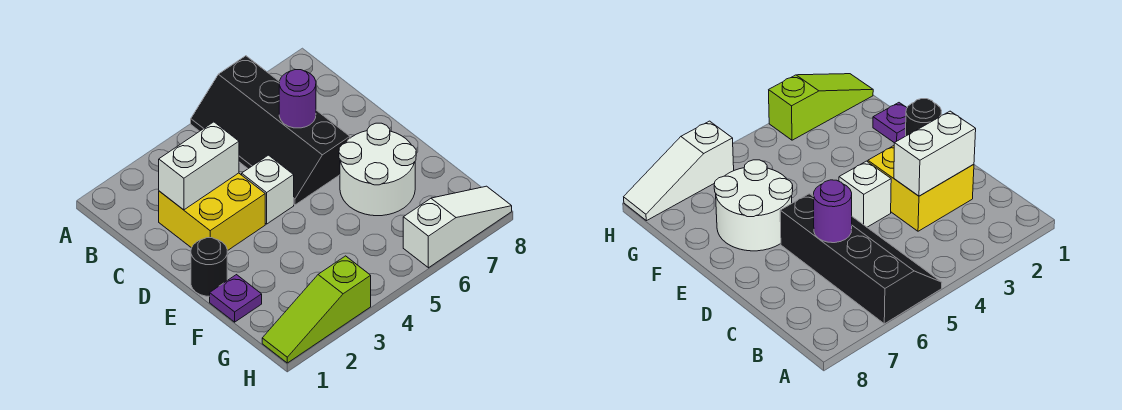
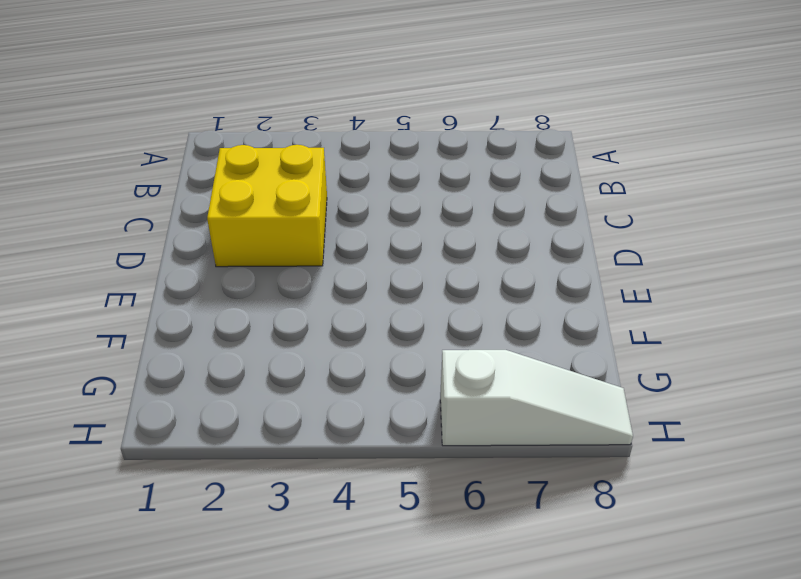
none -> black 2x4 slope [191,56,350,205]
none -> white 1x1 brick [242,155,294,224]

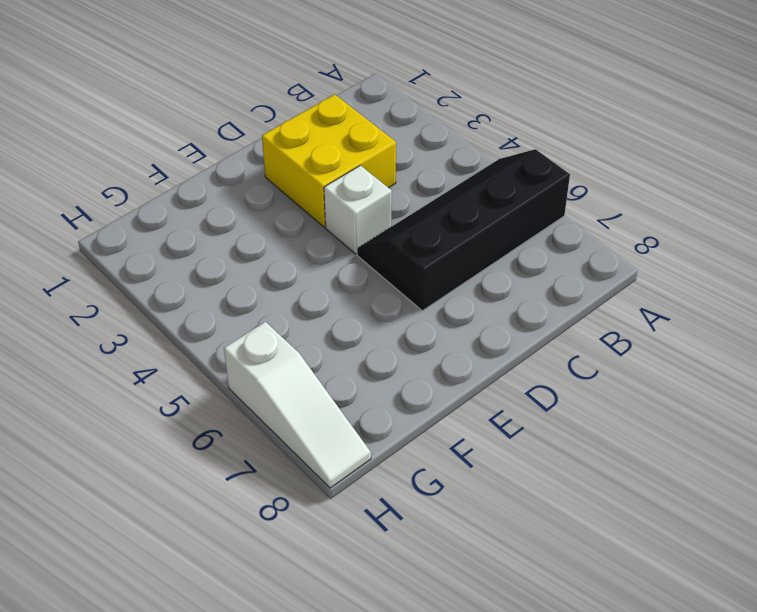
none -> black 1x1 round brick [191,238,227,296]
none -> white 2x2 round brick [339,123,416,216]

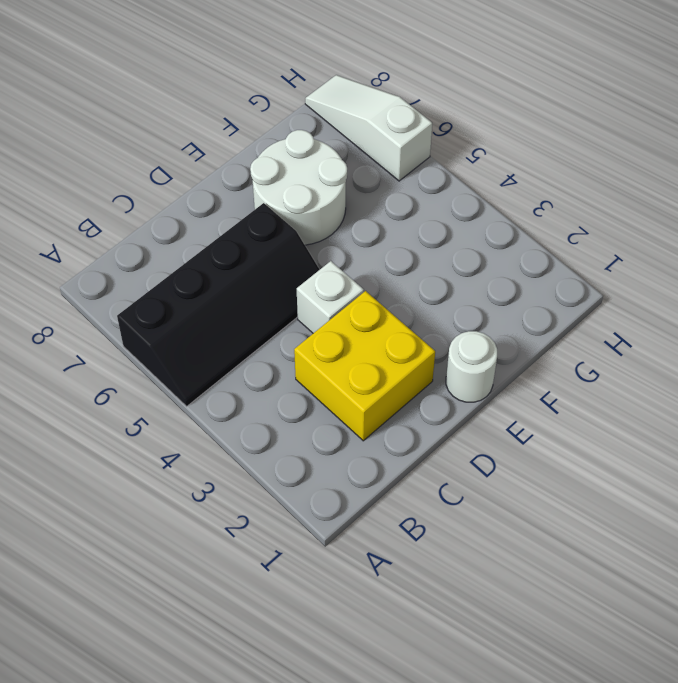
white 1x1 round brick [446,331,497,402] -> black 1x1 round brick [191,238,227,296]
none -> purple 1x1 plate [210,275,262,322]
none -> lime 1x3 slope [262,256,371,363]

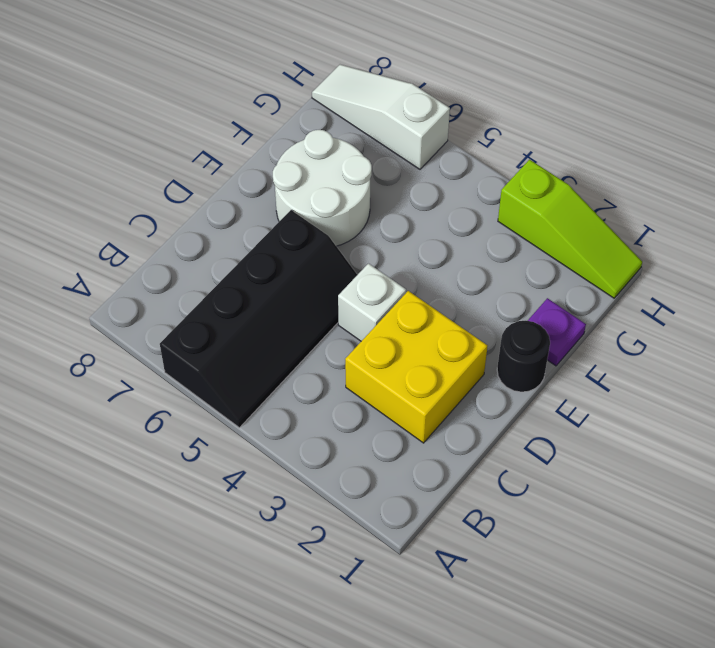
none -> white 1x2 brick [159,122,239,210]
none -> purple 1x1 round brick [279,70,316,128]

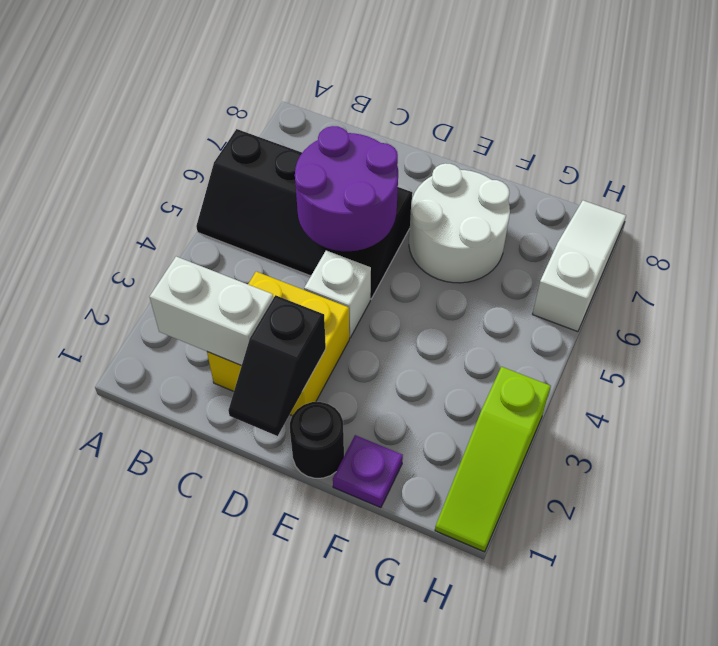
white 1x2 brick [150,257,273,365] -> white 1x2 brick turned to [159,122,239,210]
purple 2x2 round brick [295,126,398,251] -> purple 1x1 round brick [279,70,316,128]
black 1x2 slope [228,295,326,436] -> none

